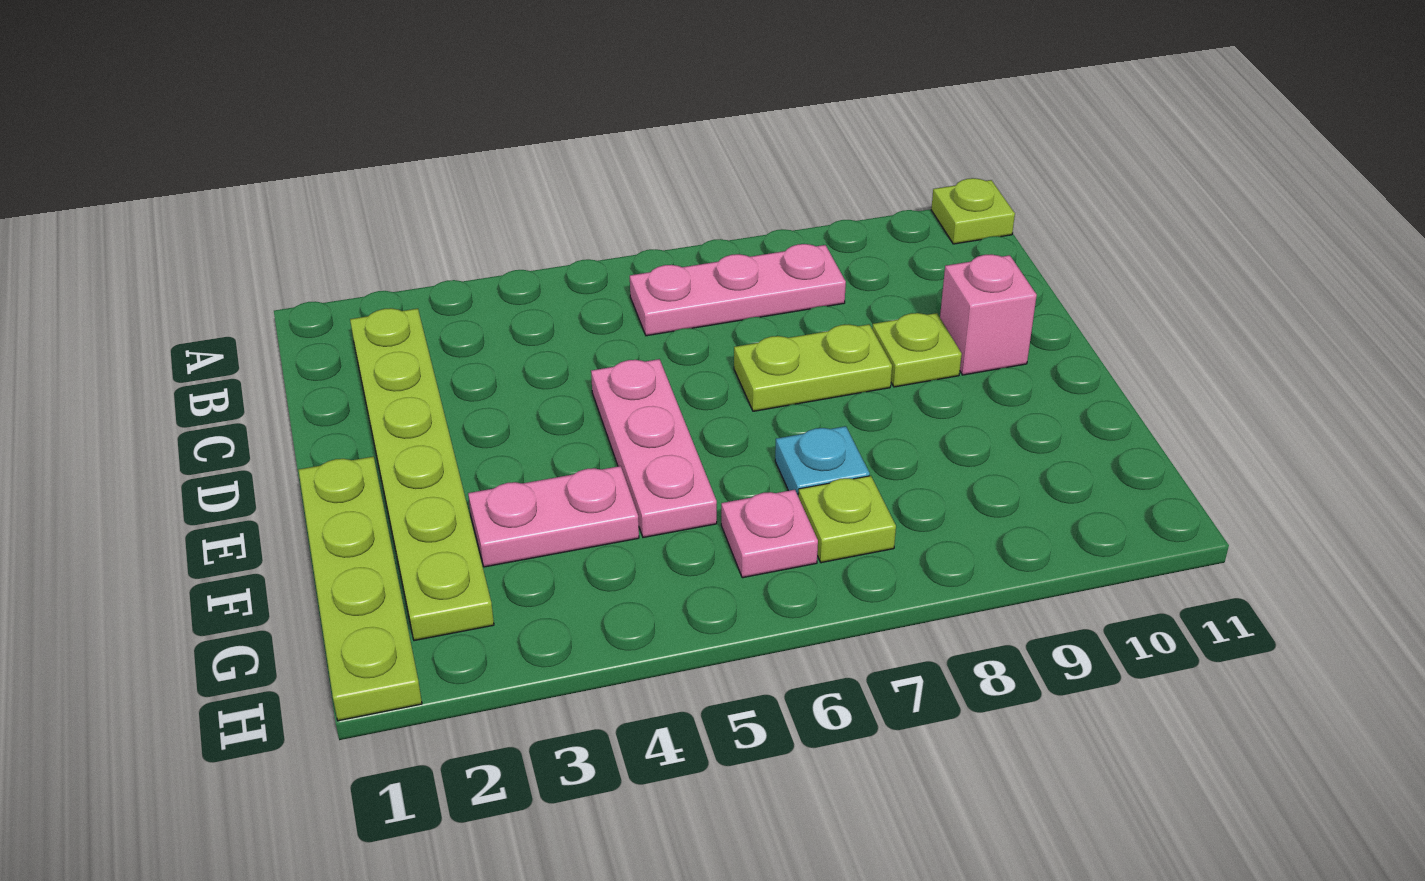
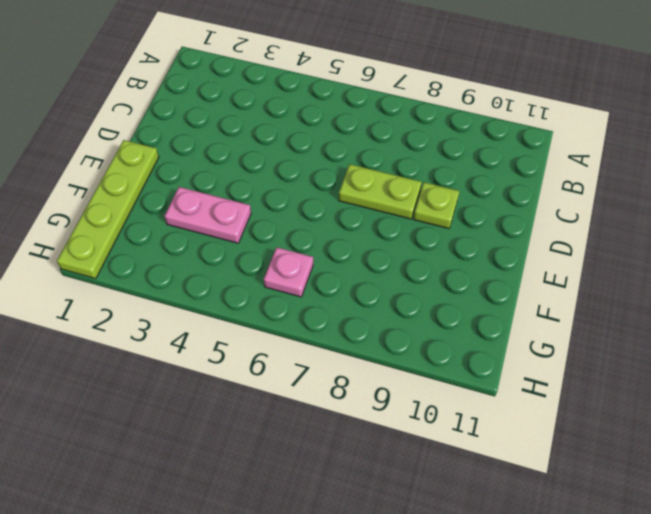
none -> lime 1x1 plate [931,178,1015,244]
none -> lime 1x6 plate [350,308,494,641]
none -> pink 1x3 plate [630,244,846,336]

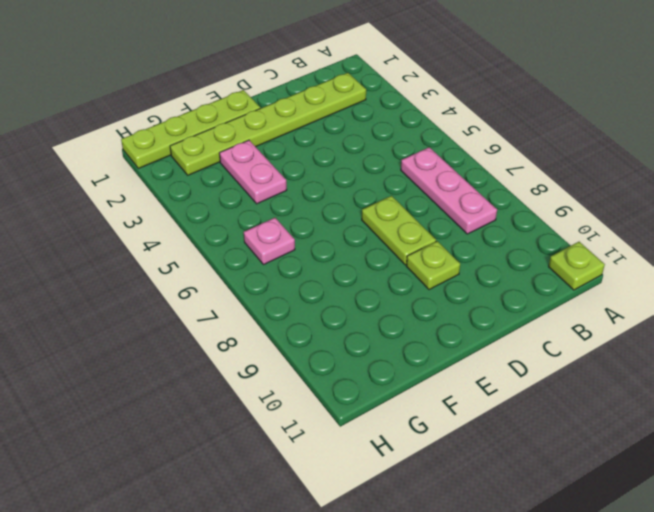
none -> pink 1x3 plate [591,359,717,538]
none -> pink 1x1 brick [940,254,1037,375]
none -> cyan 1x1 plate [775,426,870,495]

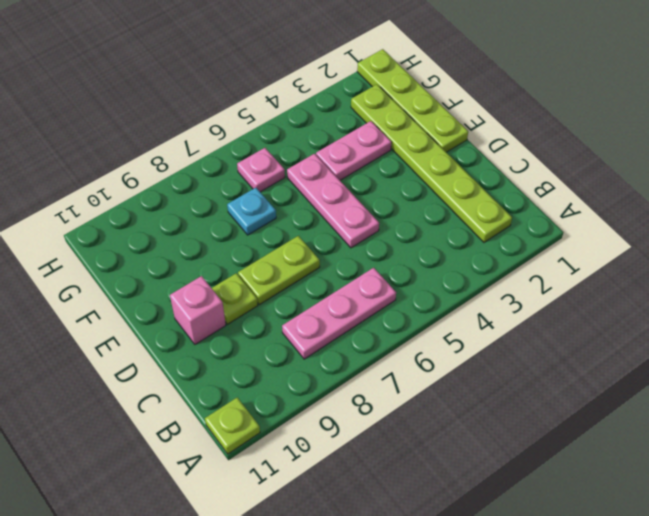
none -> lime 1x1 plate [798,476,896,563]

